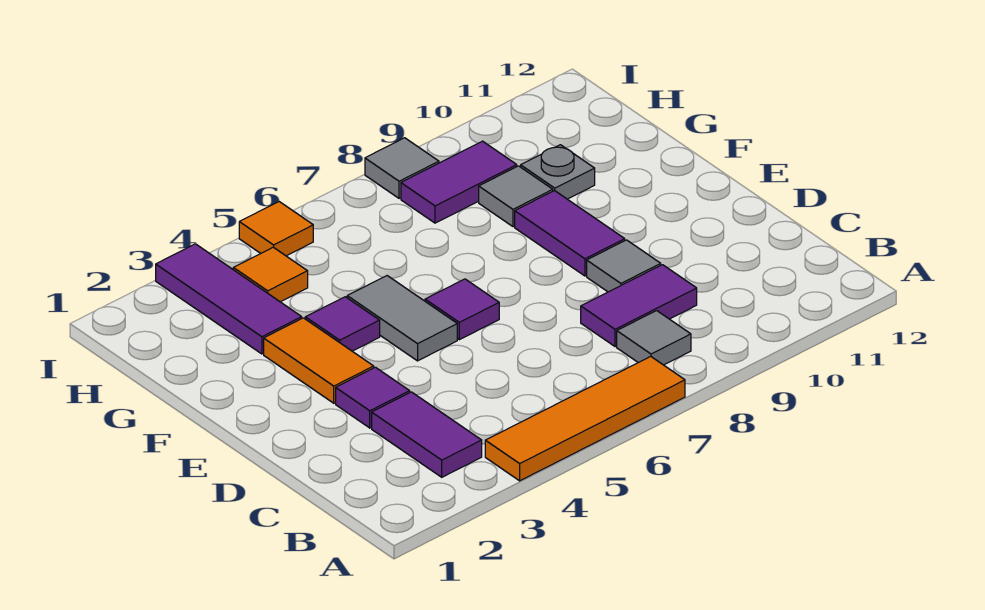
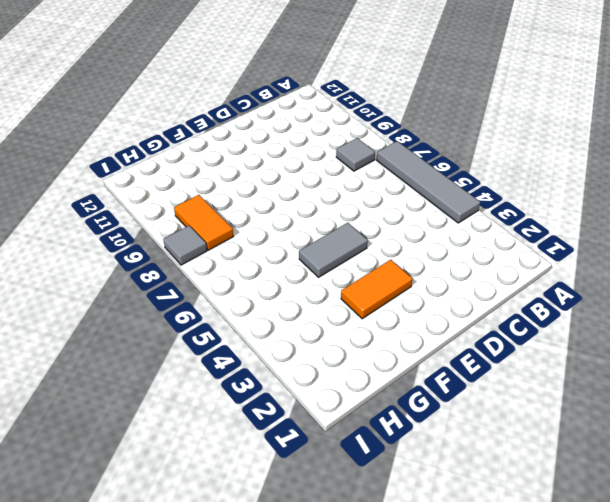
grey 1x4 tile [376,141,480,223] -> orange 1x4 tile [485,356,685,481]
orange 1x2 tile [174,195,233,250] -> purple 1x2 tile [401,141,517,223]
none -> purple 1x2 tile [372,392,482,477]
none -> purple 1x2 tile [581,265,697,347]
none -> purple 1x1 tile [336,367,410,428]

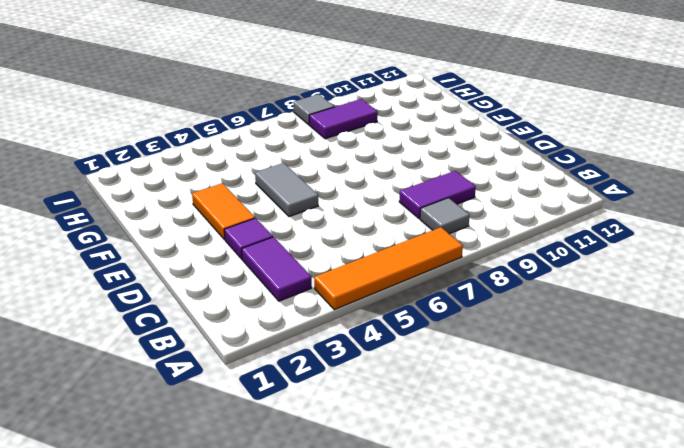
none -> grey 1x1 tile [587,240,661,292]
none -> purple 1x1 tile [425,279,499,340]
none -> purple 1x2 tile [515,191,625,276]

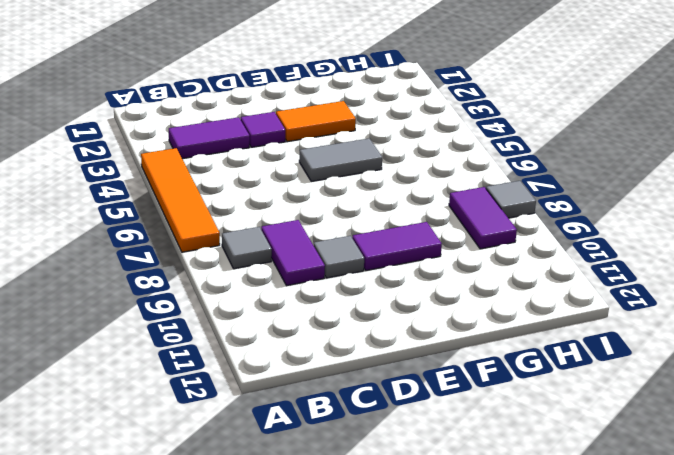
none -> purple 1x1 tile [425,279,499,340]
none -> purple 1x1 tile [305,297,380,351]
none -> purple 1x3 tile [156,244,302,354]

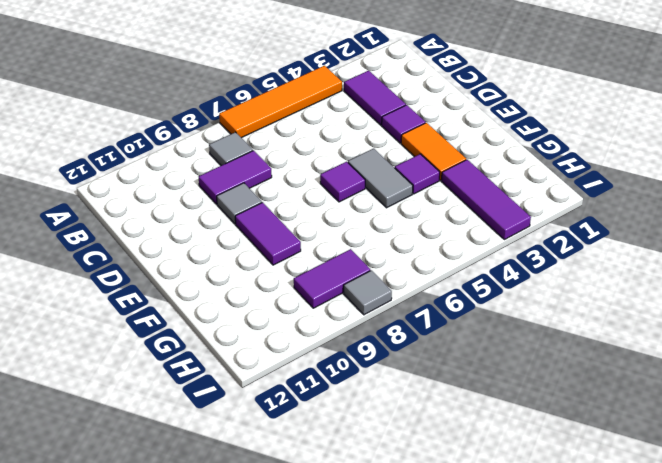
none -> grey 1x1 tile [479,166,553,227]
none -> grey 1x1 plate [521,145,595,199]
none -> orange 1x1 tile [233,247,308,302]

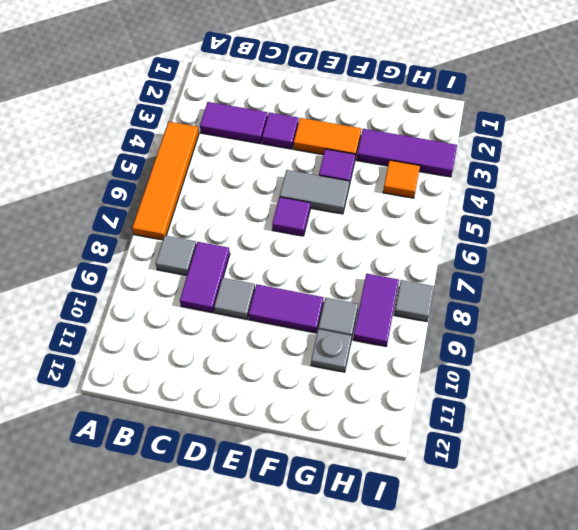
none -> orange 1x1 tile [239,202,313,256]

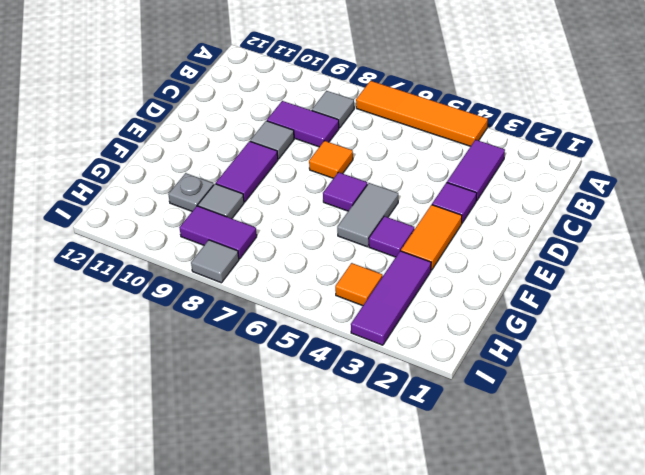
orange 1x1 tile [309,141,353,178] -> orange 1x1 tile moved to [239,202,313,256]

